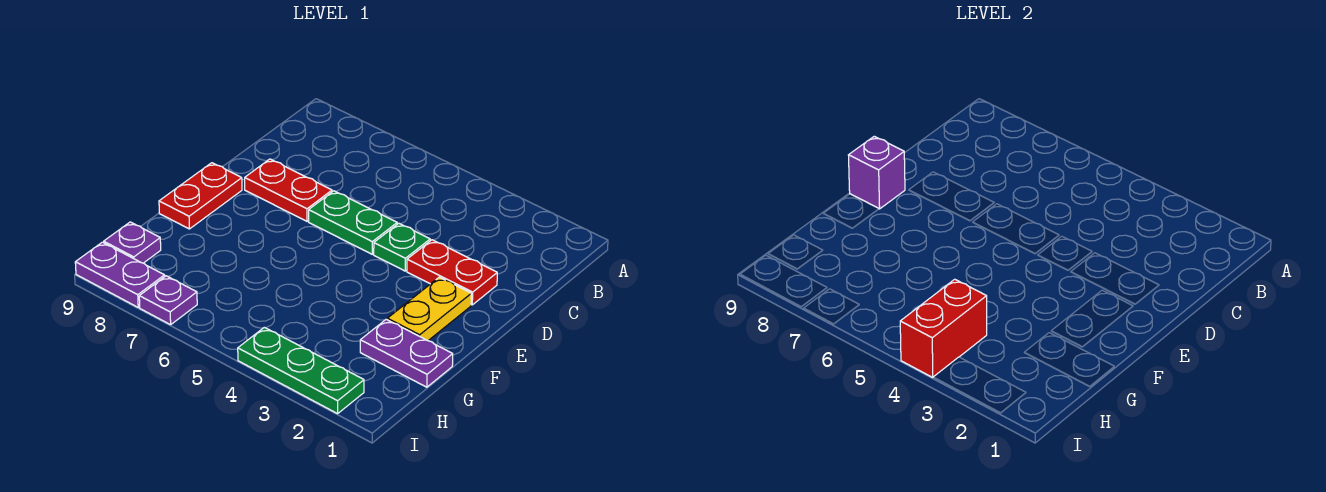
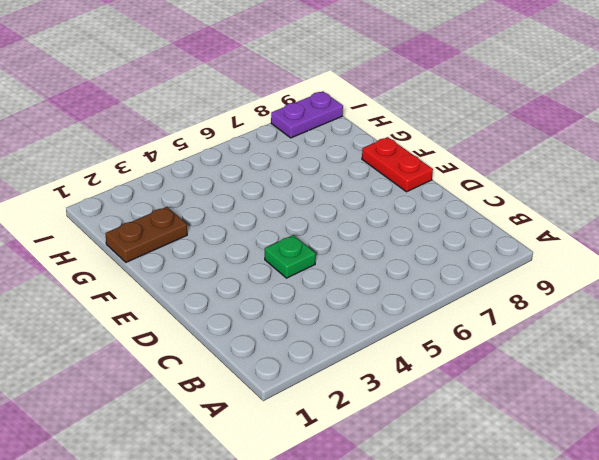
brown 1x2 plate [106,207,187,262] -> purple 1x2 plate [360,319,453,387]
none -> red 1x2 plate [407,240,497,305]
none -> green 1x2 plate [309,191,397,254]
none -> red 1x2 plate [245,159,332,221]

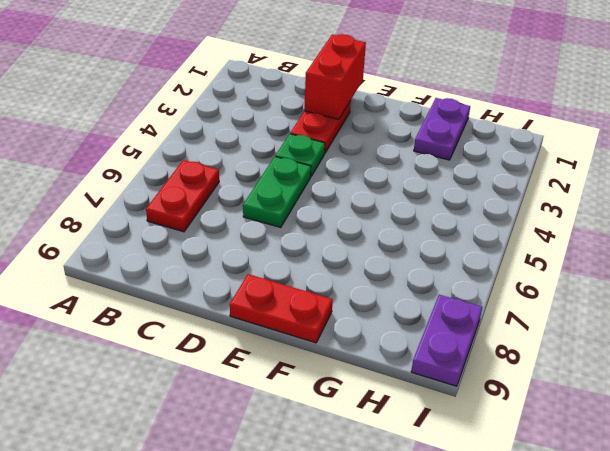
red 1x2 plate [146,160,219,232] -> red 1x2 plate moved to [245,159,332,221]
red 1x2 brick [304,34,366,119] -> red 1x2 brick turned to [900,279,987,377]
none -> yellow 1x2 plate [387,277,471,341]
none -> purple 1x1 plate [104,222,161,263]
none -> green 1x3 plate [238,327,364,414]

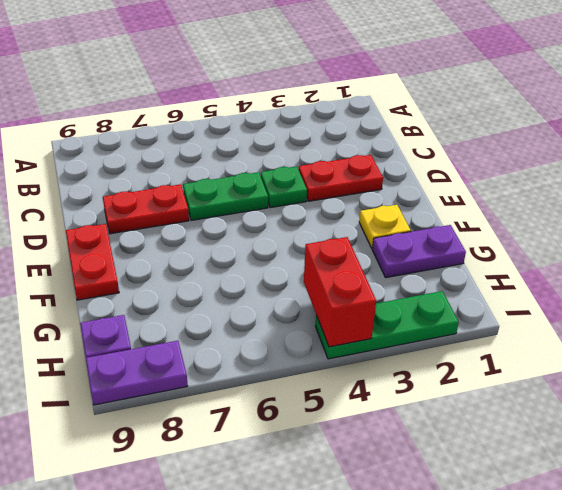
yellow 1x1 plate [359,205,411,248] -> yellow 1x2 plate [387,277,471,341]
none -> purple 1x1 plate [139,276,197,325]
none -> purple 1x1 brick [849,136,905,209]

